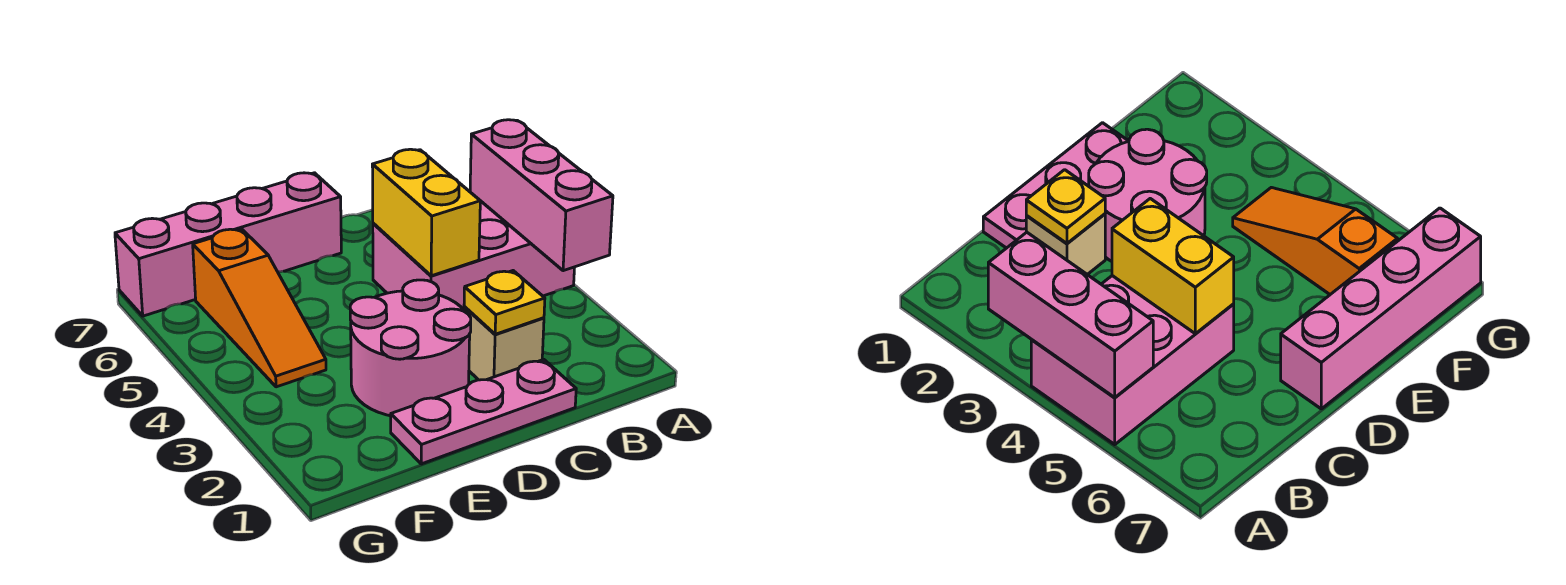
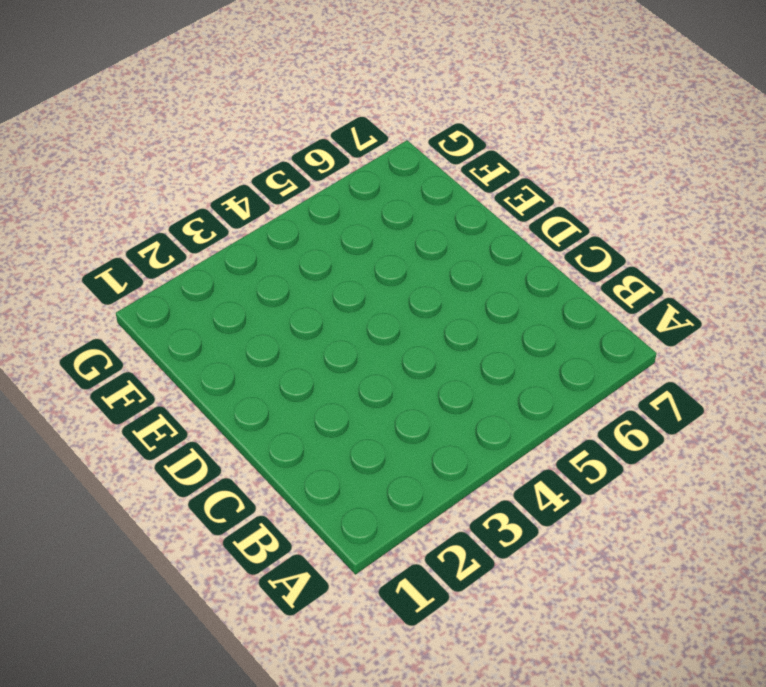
none -> pink 2x3 brick [373,201,575,310]
none -> pink 1x3 plate [391,360,576,464]

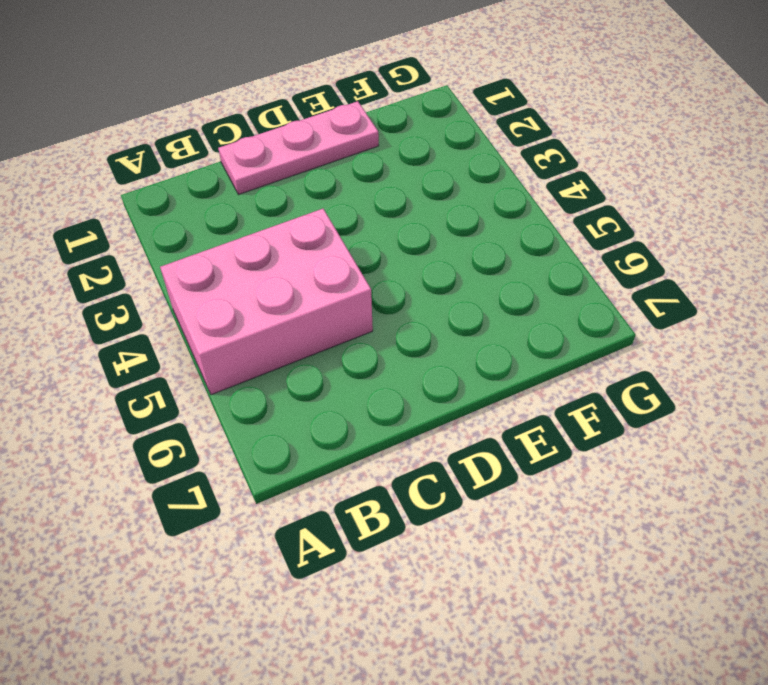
none -> tan 1x1 brick [464,307,544,380]
none -> pink 2x2 round brick [350,280,471,416]

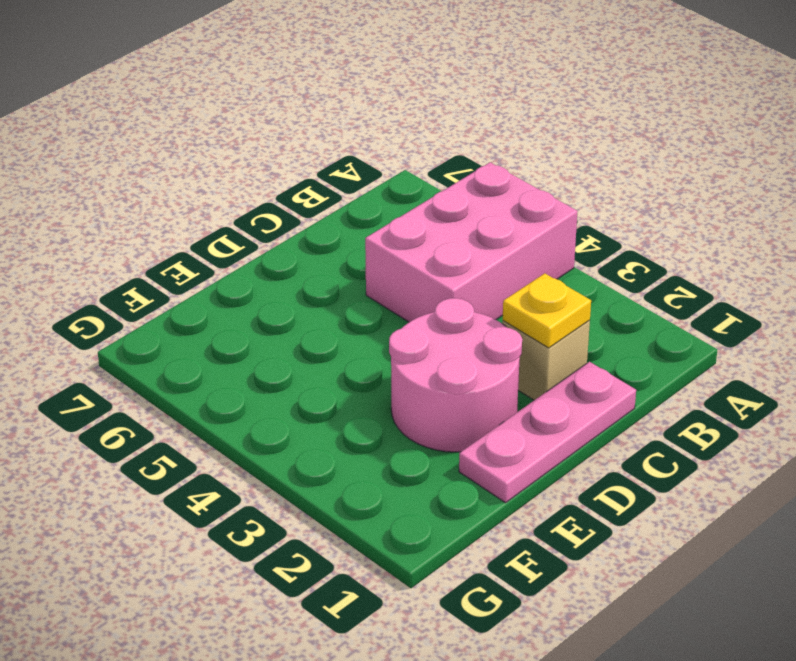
none -> pink 1x4 brick [115,173,341,316]
none -> orange 1x3 slope [193,229,326,387]

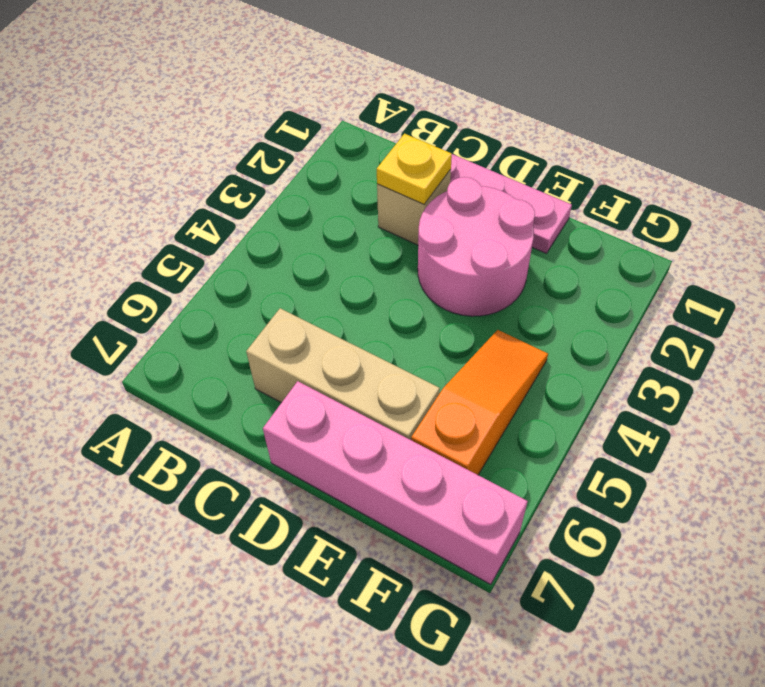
tan 1x3 brick [246,308,440,440] -> none
none -> pink 2x3 brick [373,201,575,310]
none -> pink 1x3 brick [470,120,613,271]

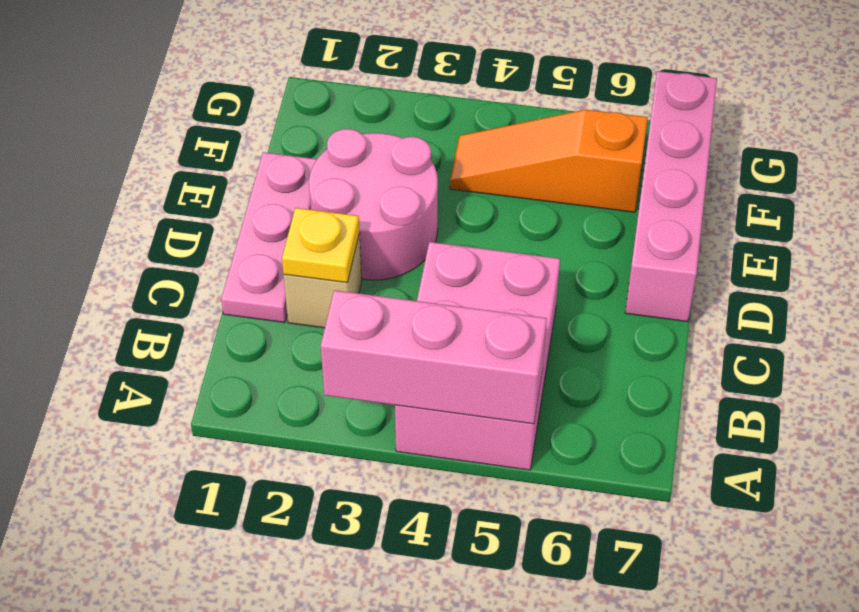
none -> yellow 1x2 brick [372,149,480,276]

